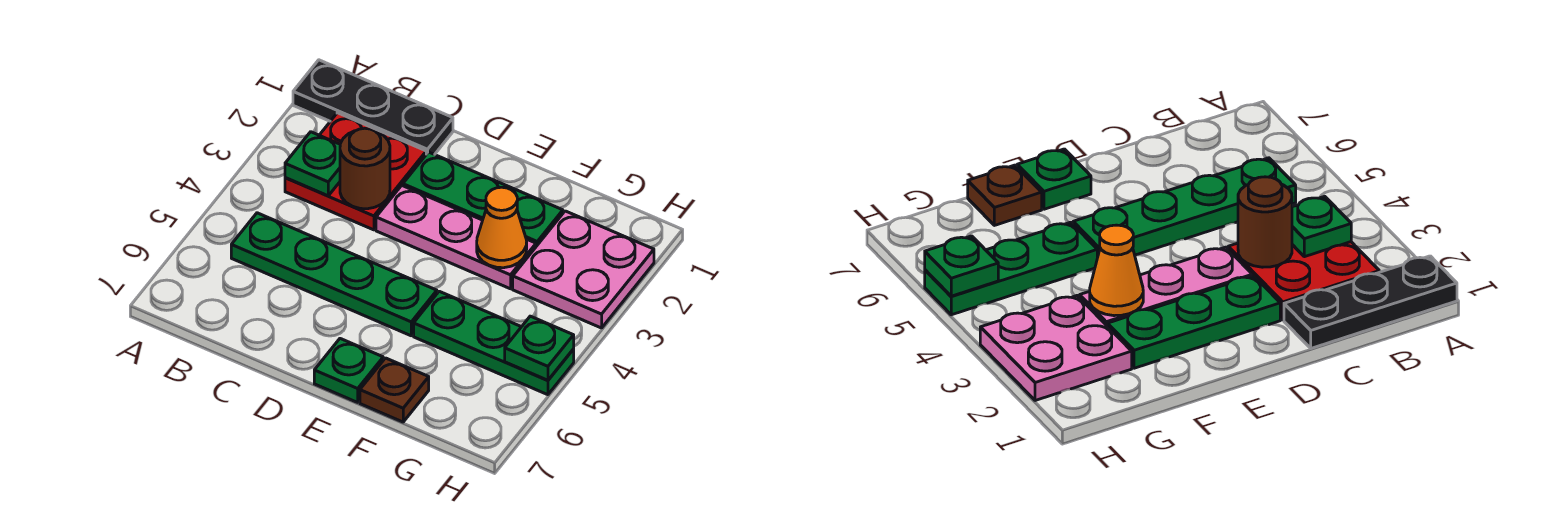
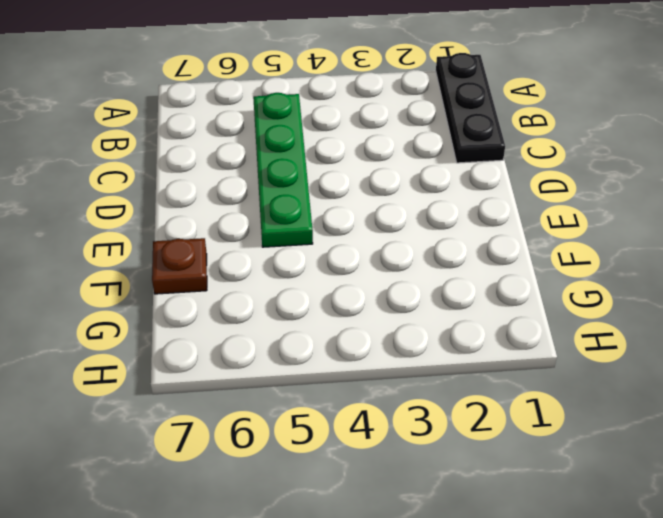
none -> red 2x2 plate [285,113,426,230]
none -> green 1x3 plate [403,152,563,246]
none -> pink 1x3 plate [376,186,536,289]

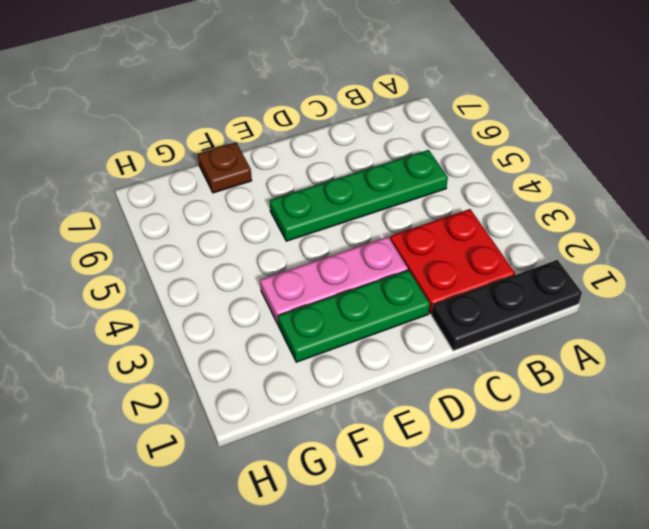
none -> green 1x1 plate [314,339,383,402]
none -> green 1x3 plate [414,291,574,395]
none -> pink 2x2 plate [513,211,654,328]

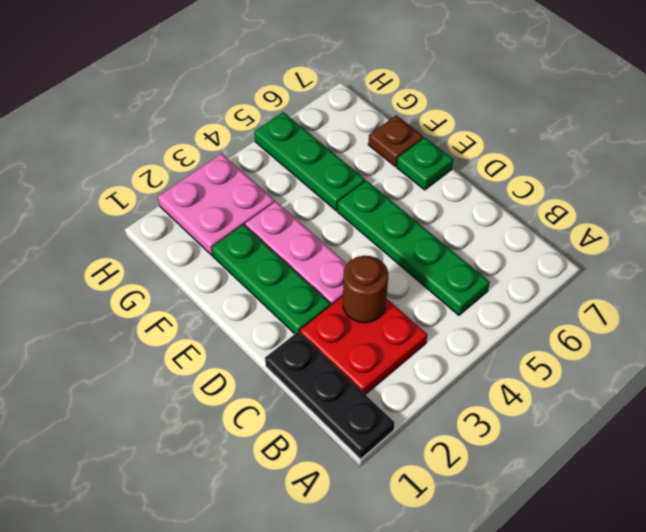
none -> green 1x1 plate [285,132,340,196]
none -> orange 1x1 cone [477,187,527,268]
none -> green 1x1 plate [505,316,574,380]

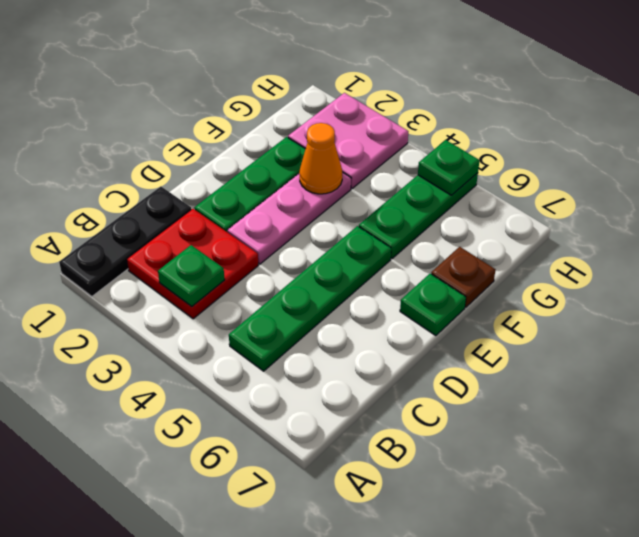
none -> brown 1x1 round brick [340,128,390,209]

